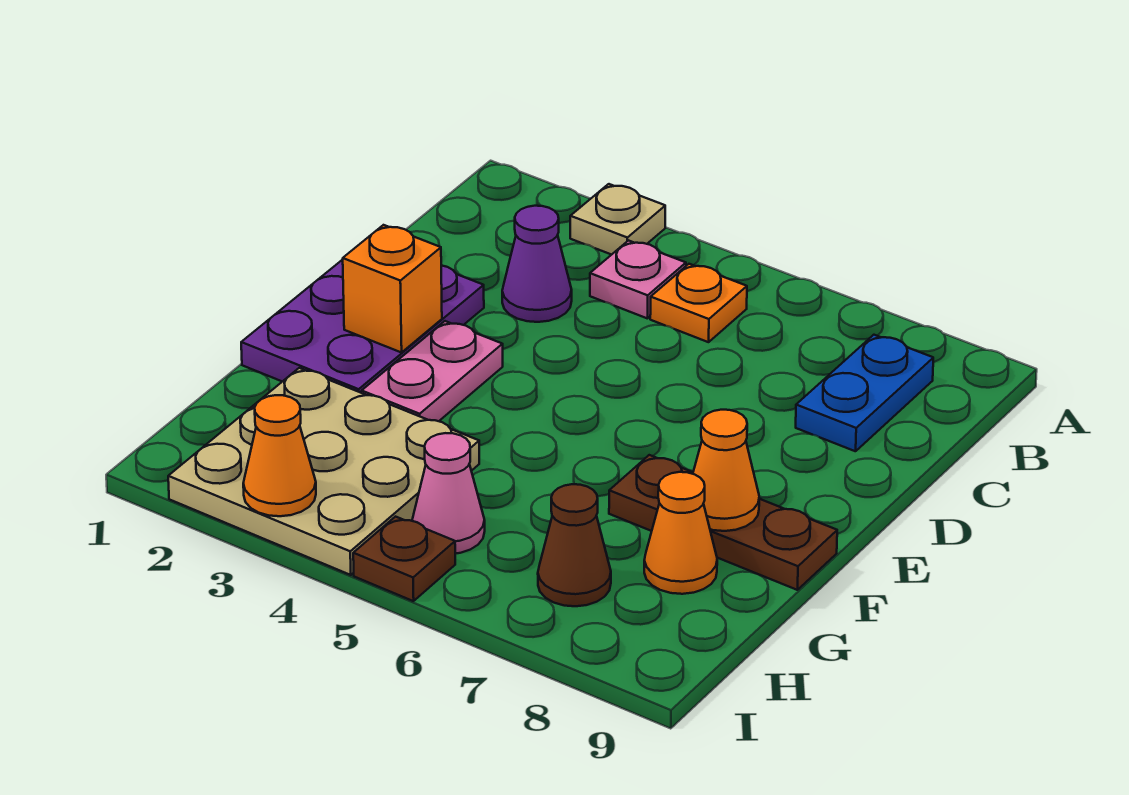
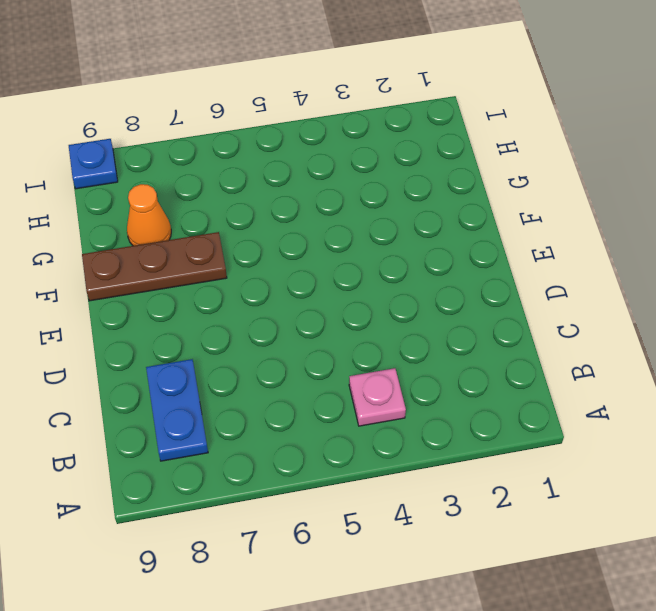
blue 1x1 plate [69,139,118,189] -> none
none -> tan 1x1 plate [570,184,665,255]
none -> orange 1x1 plate [650,264,747,342]
none -> purple 1x1 cone [502,206,572,322]

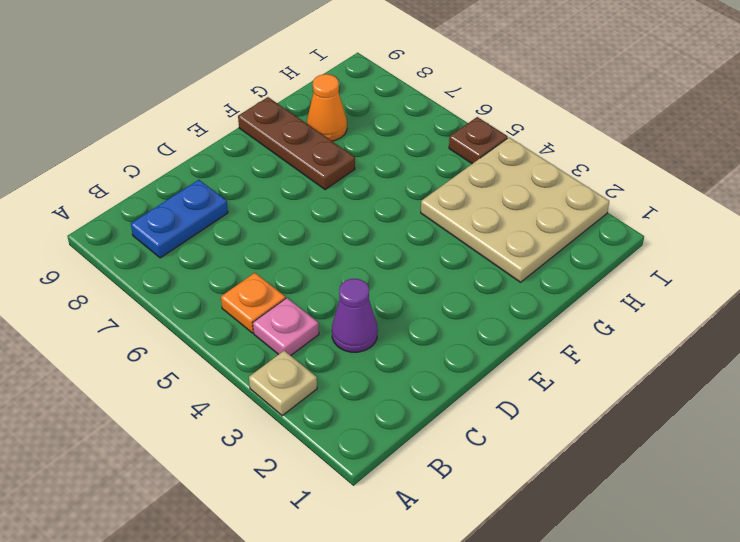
none -> purple 2x3 plate [241,260,484,393]
none -> pink 1x2 plate [362,321,503,421]
none -> pink 1x1 cone [412,433,485,554]

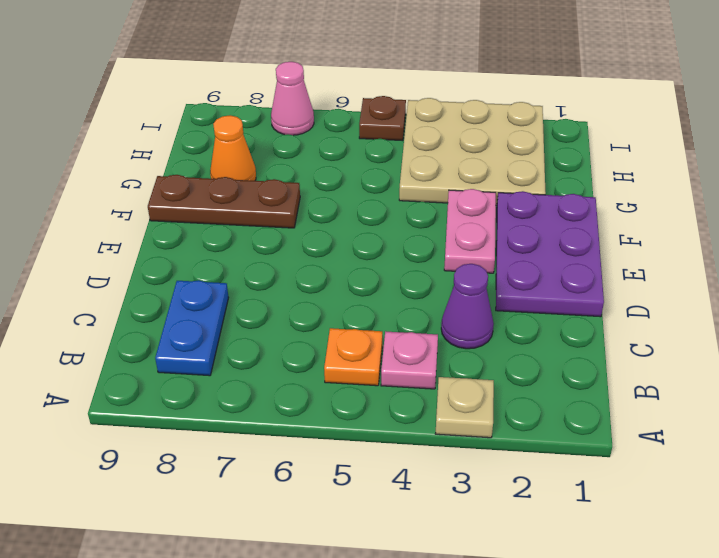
pink 1x1 cone [271,62,314,135] -> pink 1x1 cone moved to [412,433,485,554]
none -> brown 1x1 cone [538,484,611,606]
none -> orange 1x1 brick [343,225,442,353]
none -> orange 1x1 cone [693,410,759,531]

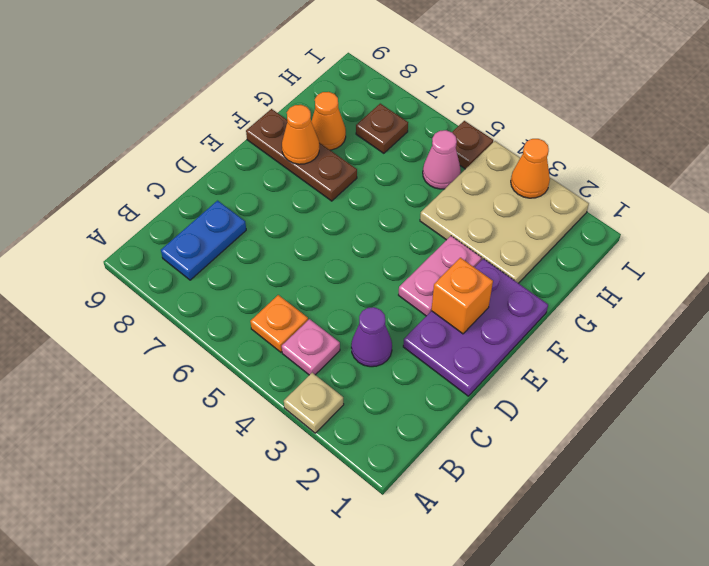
brown 1x1 plate [356,104,408,153] -> brown 1x1 cone [538,484,611,606]

